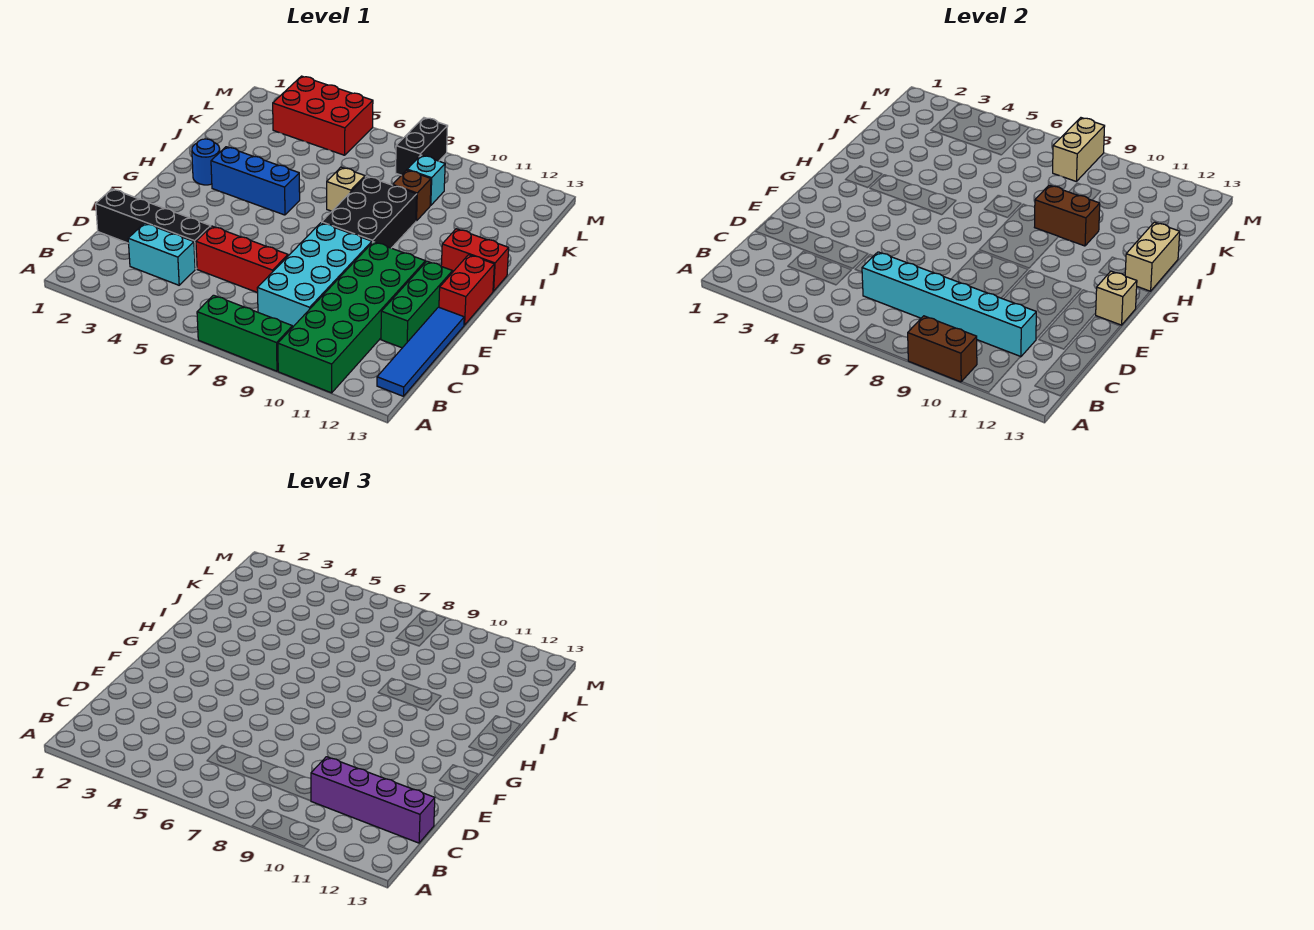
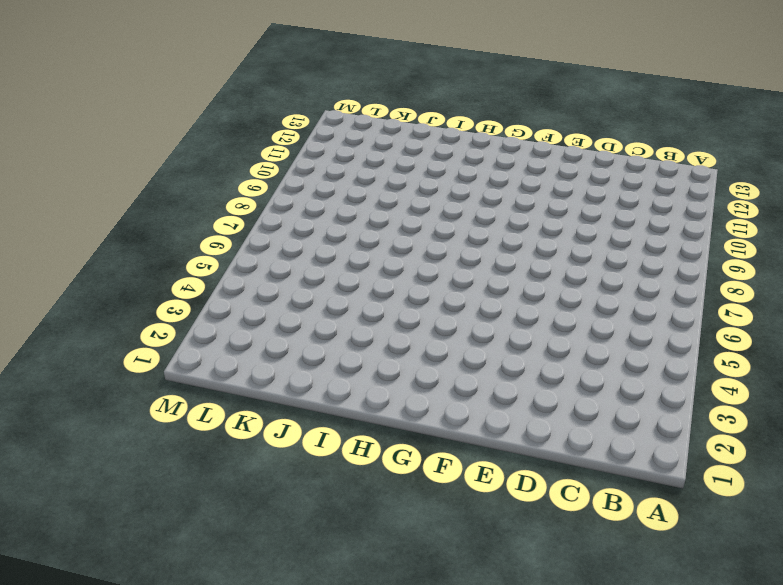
none -> green 1x3 brick [197,295,292,371]
none -> green 2x6 brick [278,242,425,393]
none -> blue 1x4 tile [377,307,464,396]

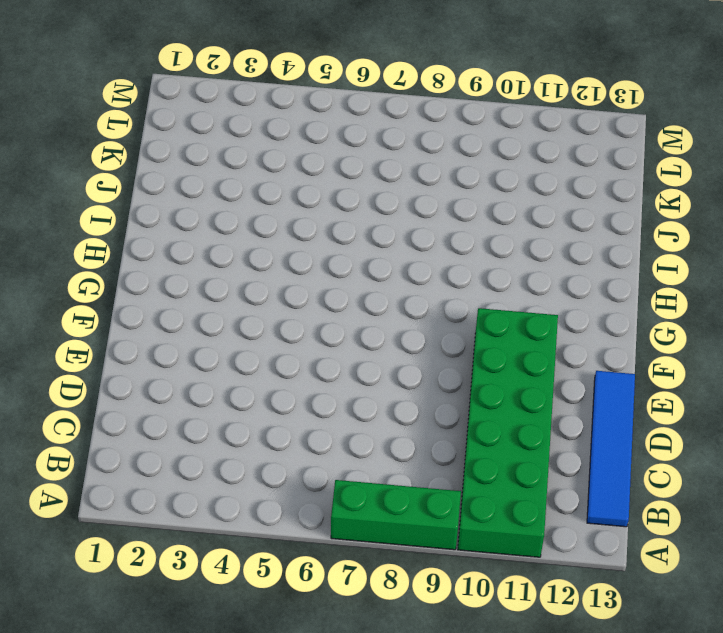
none -> cyan 1x2 brick [128,223,195,285]
none -> cyan 2x4 brick [257,223,372,328]
none -> black 1x4 brick [96,189,211,269]

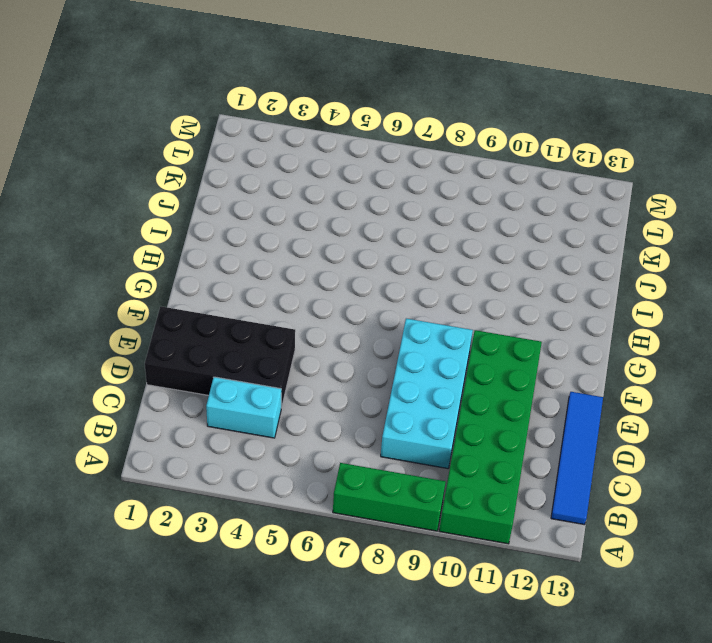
black 2x4 brick [145,306,295,408] -> black 1x4 brick [96,189,211,269]
none -> red 1x3 brick [196,226,288,293]
none -> green 1x3 brick [381,261,452,348]
none -> red 1x2 brick [439,255,494,325]

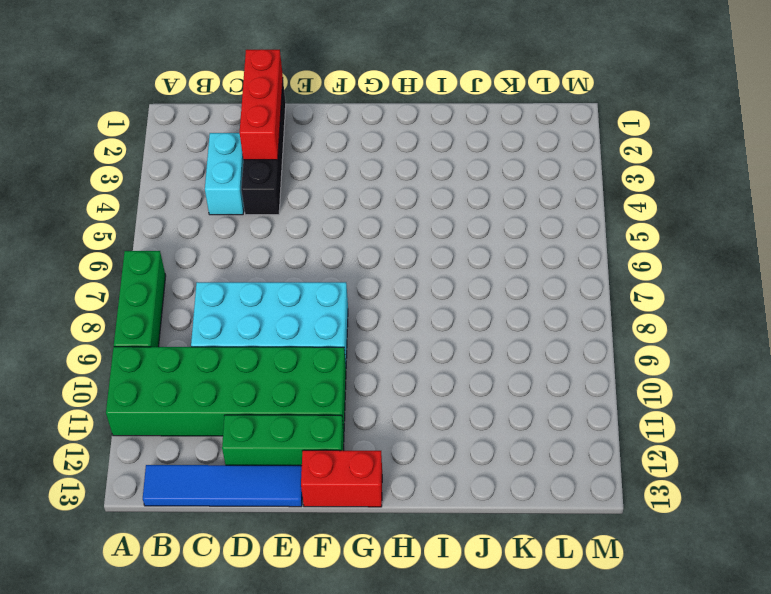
red 1x3 brick [240,50,283,160] -> red 1x3 brick moved to [196,226,288,293]
none -> black 2x3 brick [322,176,417,248]
none -> blue 1x1 round brick [192,139,220,185]
none -> blue 1x3 brick [211,147,300,215]

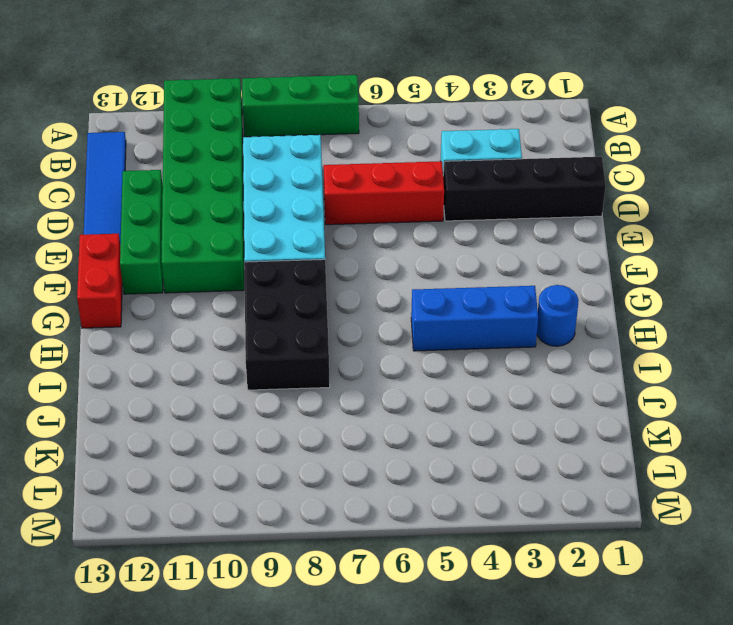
none -> red 1x2 brick [441,229,509,291]
none -> tan 1x1 brick [327,167,365,211]
none -> brown 1x1 brick [393,170,431,221]

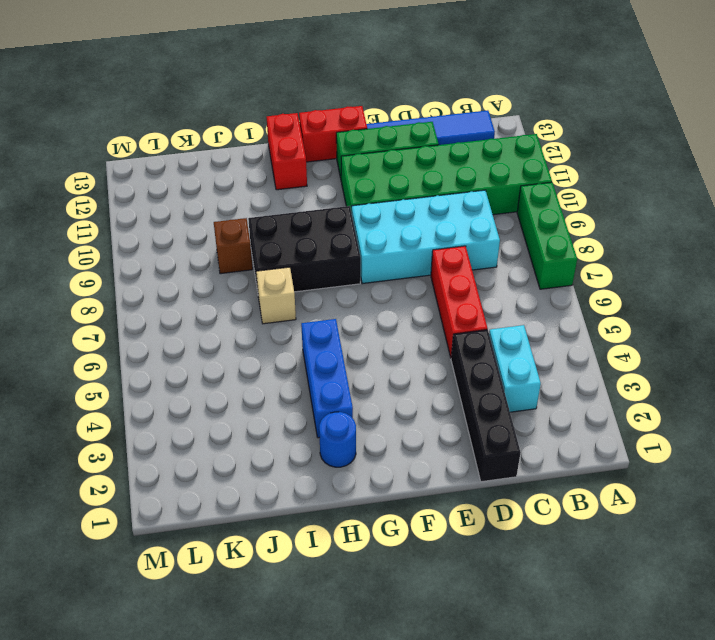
none -> cyan 1x1 brick [407,155,445,206]
none -> red 2x3 brick [273,76,373,155]
none -> black 1x2 brick [396,118,448,175]

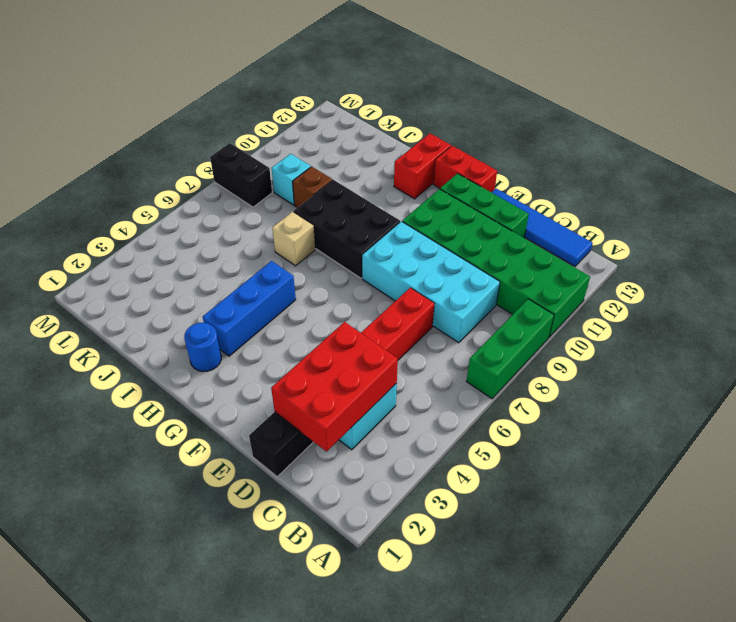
red 2x3 brick [271,322,398,452] -> red 2x3 brick moved to [273,76,373,155]
none -> brown 1x2 brick [908,316,977,382]
none -> cyan 1x6 brick [862,252,1036,357]
none -> tan 1x1 brick [1096,271,1137,325]

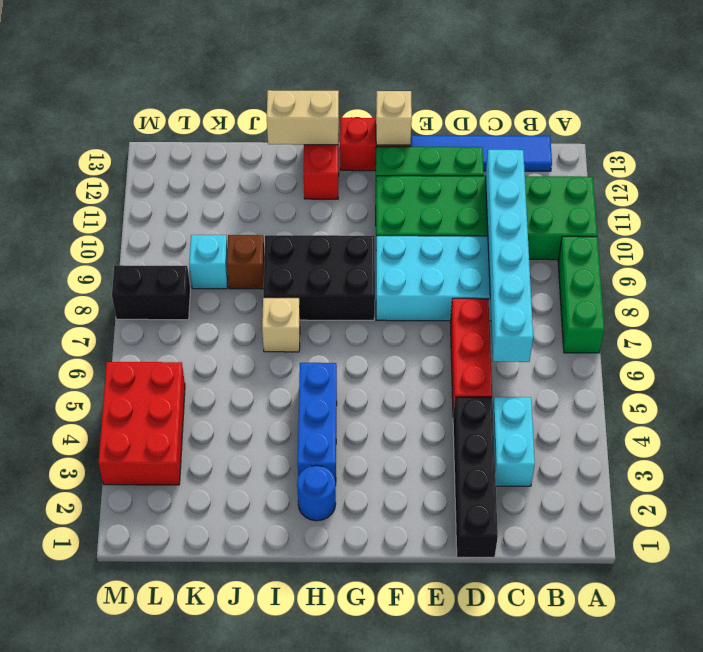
none -> brown 1x2 brick [908,316,977,382]
none -> brown 1x2 brick [1035,185,1100,246]
none -> tan 1x2 brick [1053,118,1105,181]

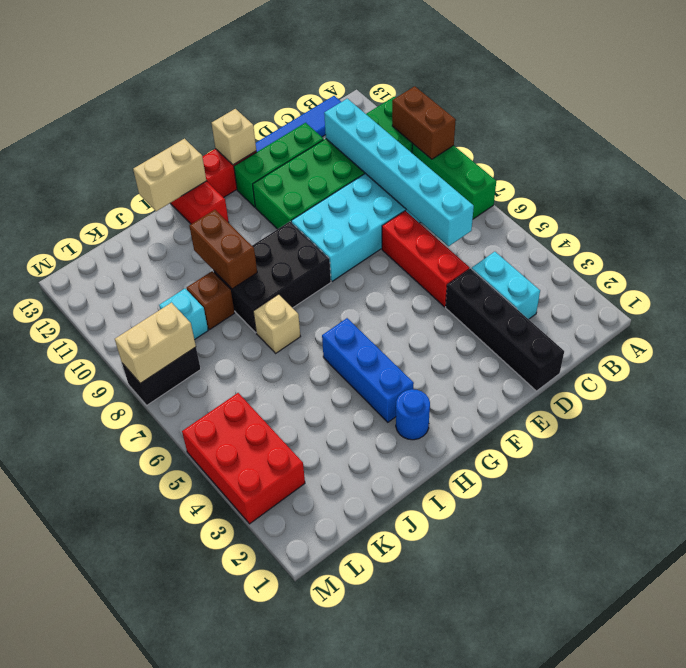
none -> purple 1x4 brick [311,757,435,843]

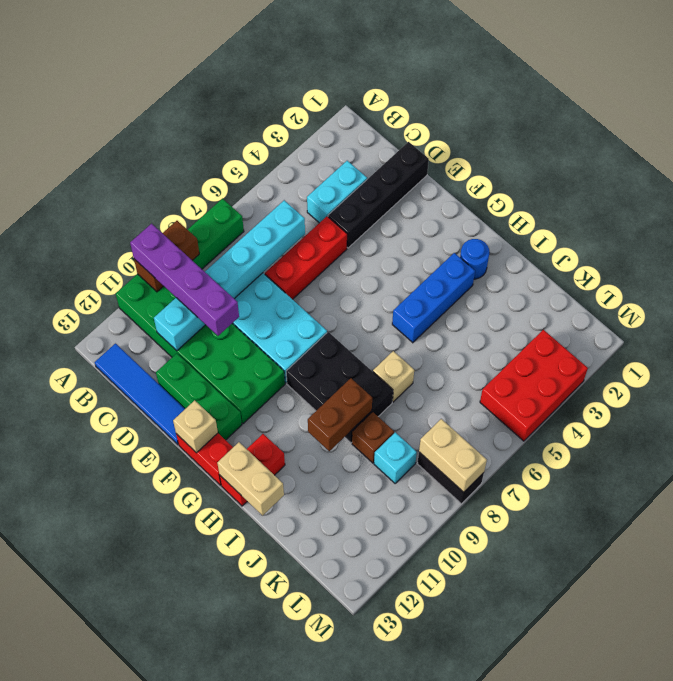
purple 1x4 brick [130,224,239,336] -> purple 1x4 brick turned to [311,757,435,843]

